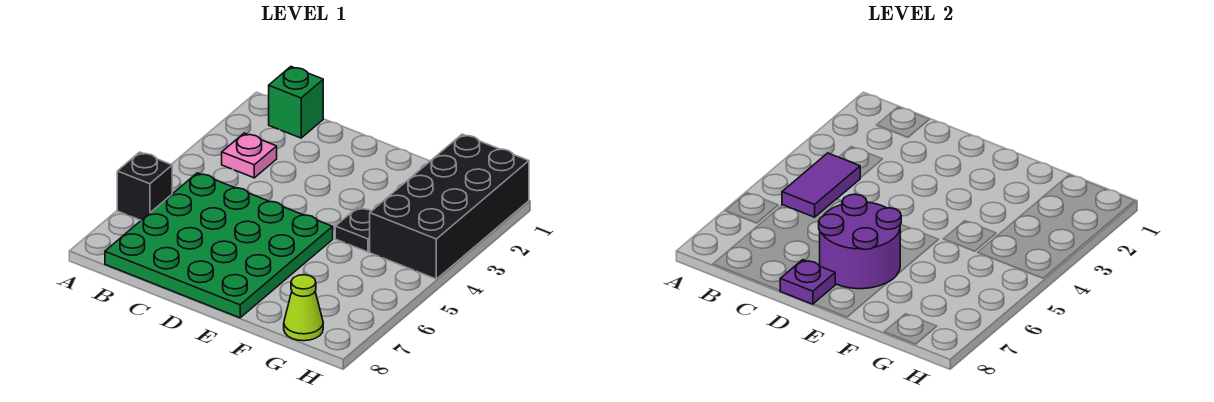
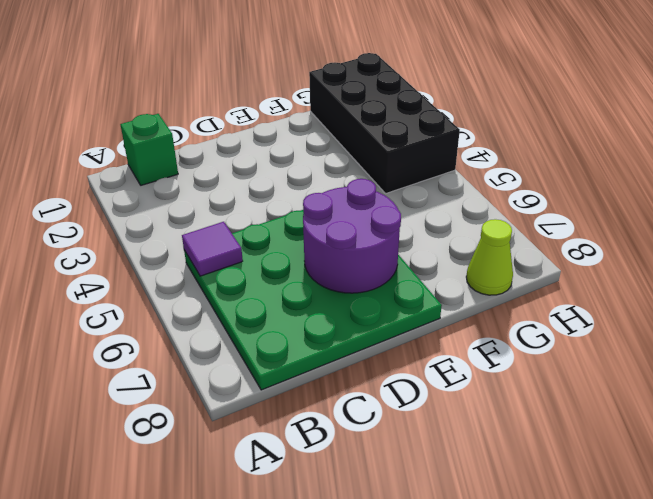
purple 1x1 tile [182,222,243,276] -> purple 1x2 tile [782,153,860,217]
none -> black 1x1 brick [117,152,172,220]
none -> pink 1x1 plate [222,133,277,178]

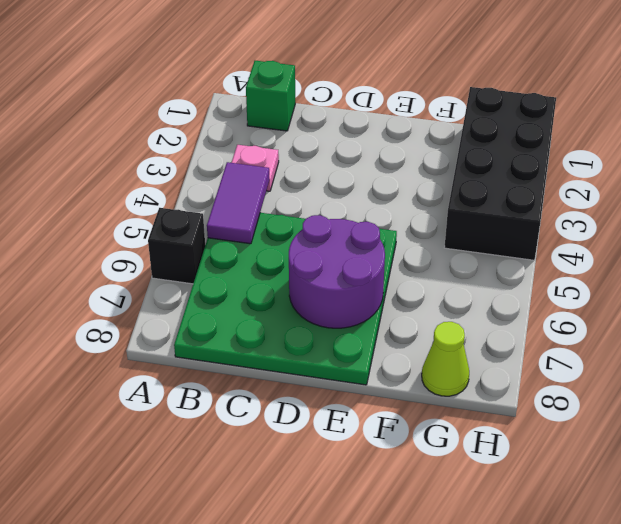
none -> black 1x1 plate [335,207,371,252]
none -> purple 1x1 plate [780,260,835,304]

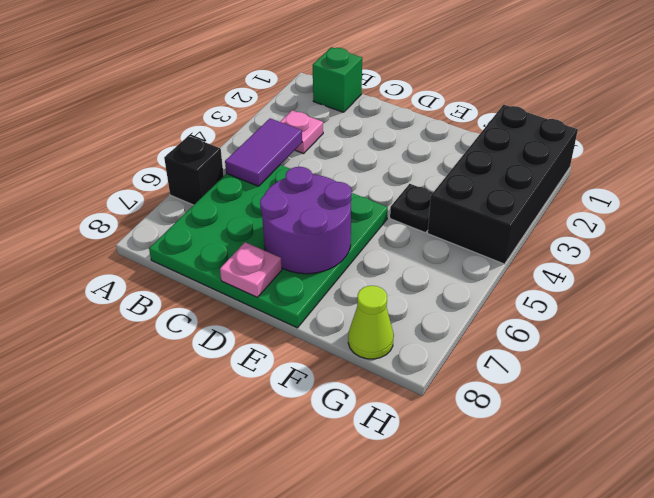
pink 1x1 plate [220,242,282,297] -> purple 1x1 plate [780,260,835,304]

